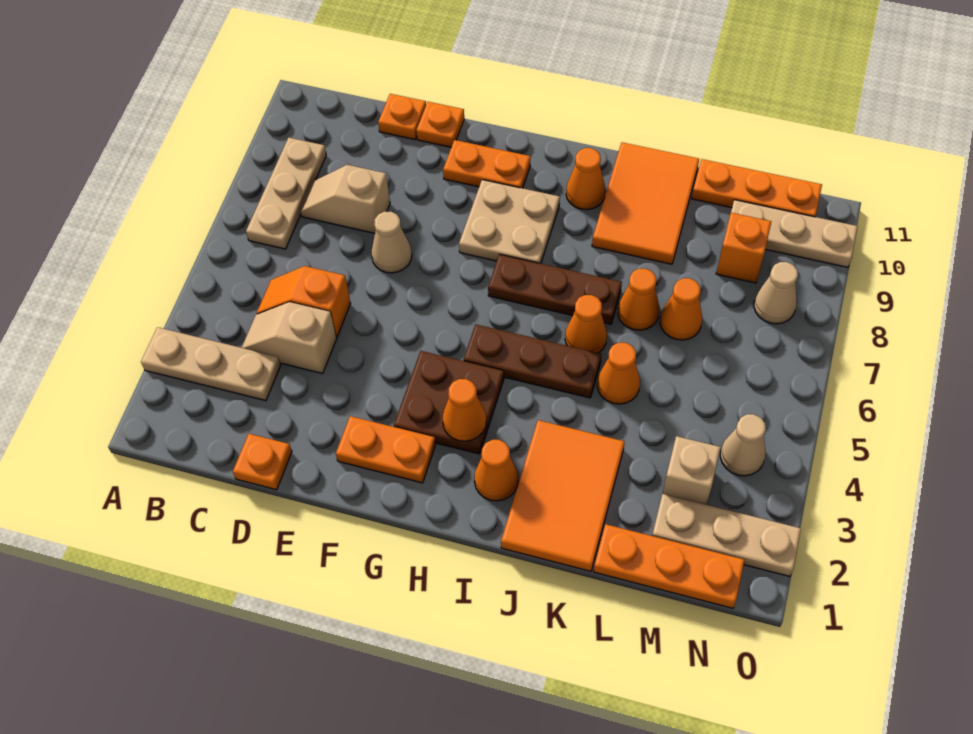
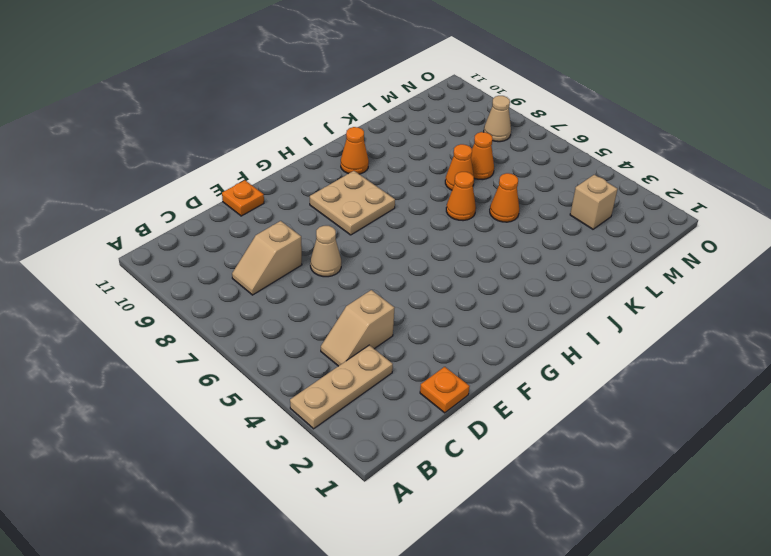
none -> tan 1x3 plate [246,138,326,249]
none -> orange 1x2 slope [257,266,351,337]
none -> orange 1x1 plate [378,94,426,139]
none -> orange 1x2 plate [336,416,436,483]

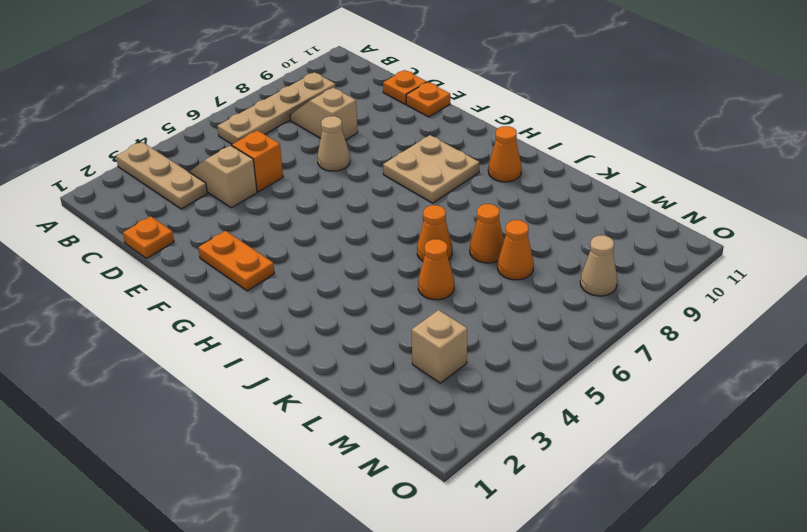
tan 1x4 plate [217,72,336,144] -> tan 1x3 plate [246,138,326,249]
none -> orange 1x2 plate [443,140,531,188]
none -> brown 2x2 plate [394,351,504,454]
none -> brown 1x3 plate [464,324,601,398]
none -> brown 1x3 plate [488,254,622,324]

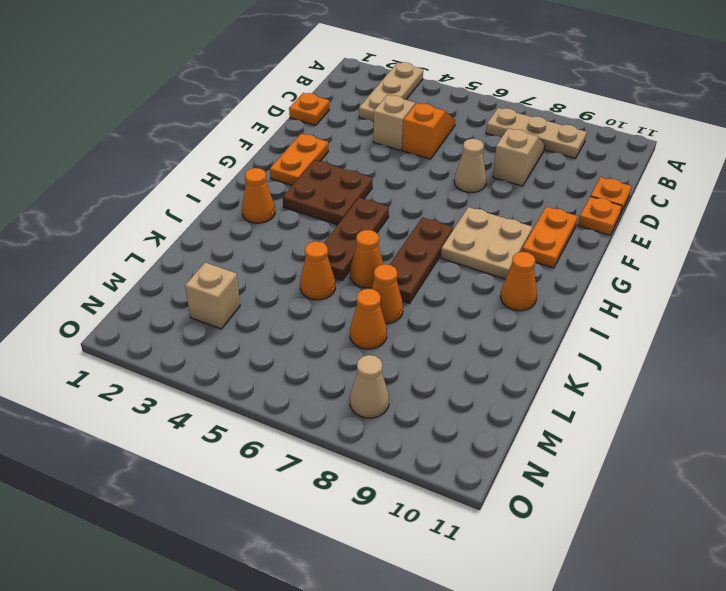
none -> orange 2x3 tile [501,420,625,571]
none -> orange 2x3 tile [592,142,699,264]
none -> orange 1x3 plate [594,524,745,608]
none -> orange 1x3 plate [692,159,822,217]

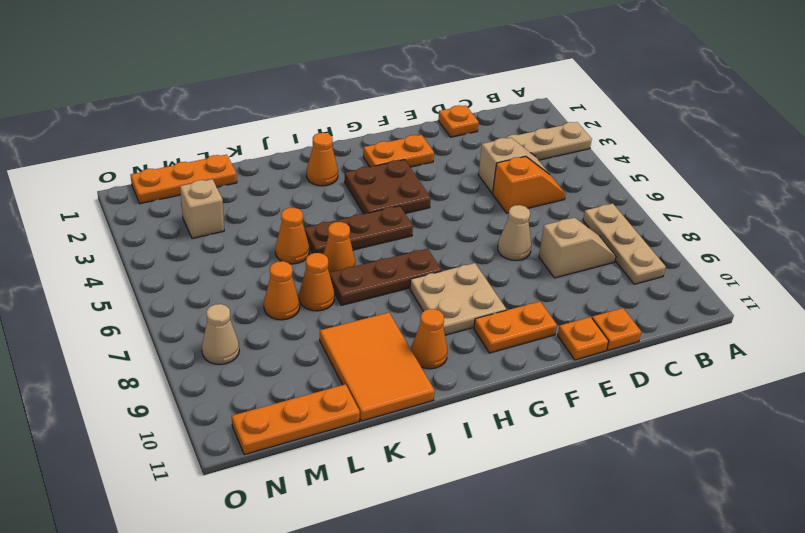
none -> orange 2x3 tile [501,420,625,571]
none -> tan 1x3 plate [652,494,801,576]
none -> orange 1x1 brick [716,213,771,283]
none -> tan 1x3 plate [731,200,858,267]

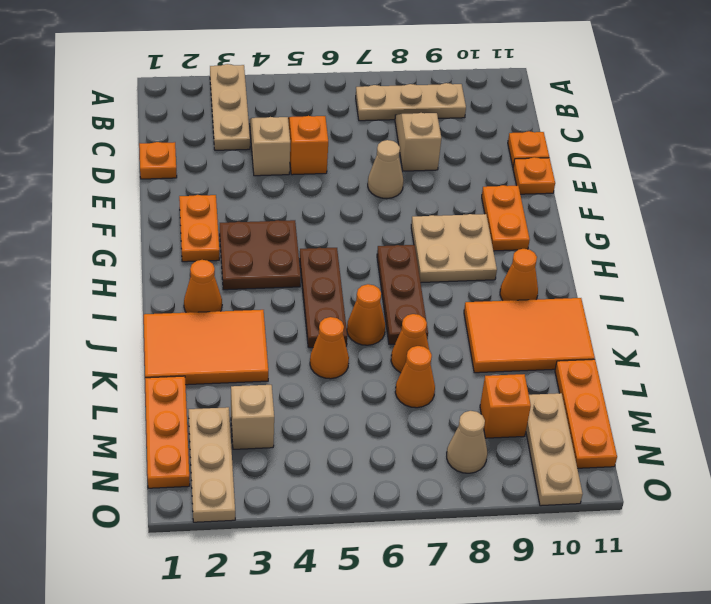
none -> tan 1x1 cone [720,414,766,476]
none -> orange 1x1 cone [442,379,486,441]

